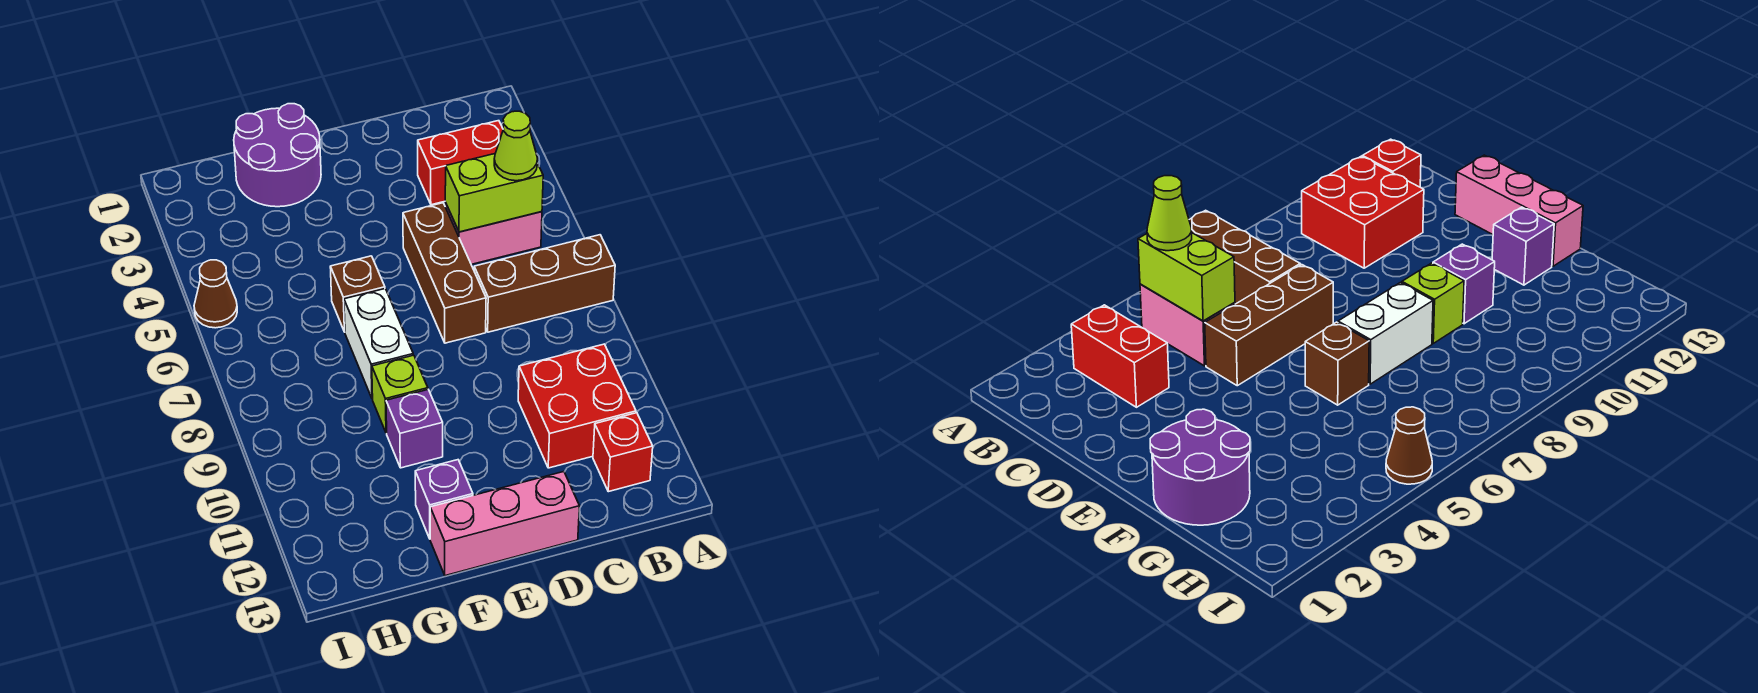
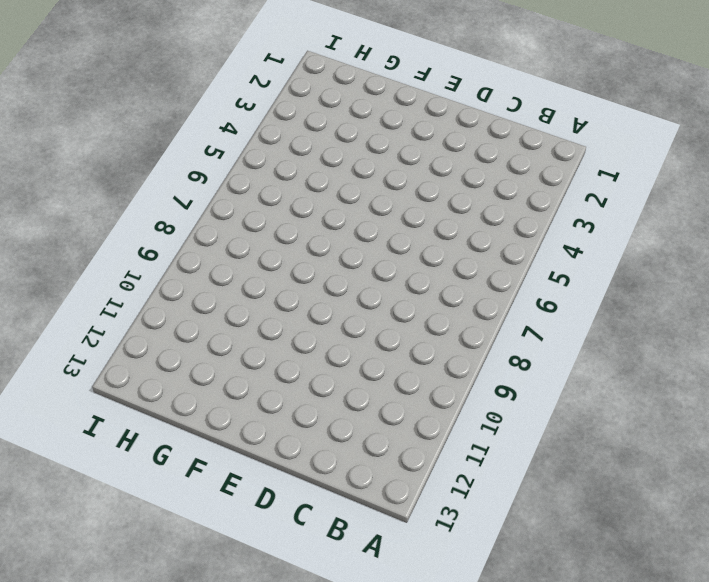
none -> brown 1x3 brick [474,235,615,332]
none -> red 1x2 brick [418,121,503,205]
none -> pink 1x2 brick [445,203,542,264]

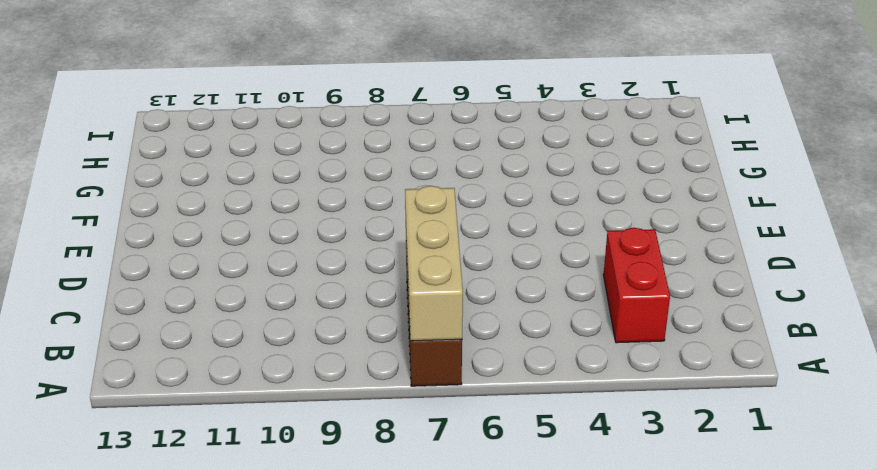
tan 1x3 brick [405,186,463,341] -> none
none -> pink 1x2 brick [445,203,542,264]
none -> red 2x2 brick [518,344,636,468]
none -> red 1x1 brick [593,413,653,492]

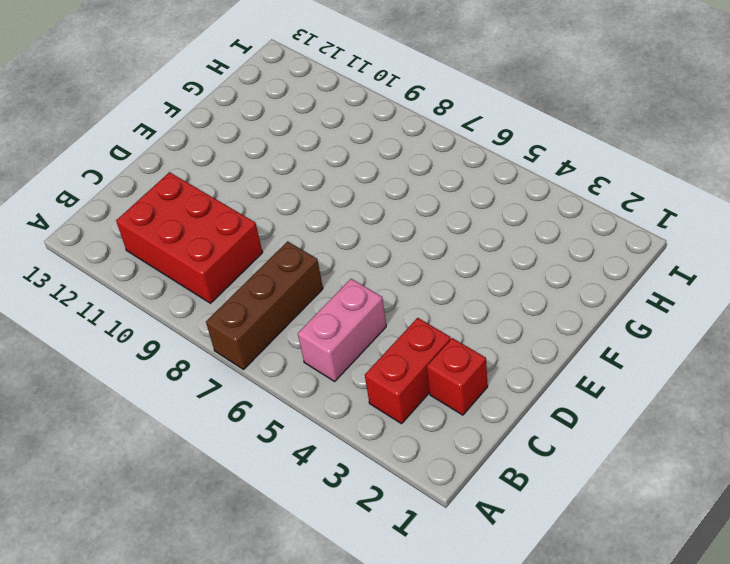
red 2x3 brick [116,172,263,303] -> red 2x2 brick [518,344,636,468]
red 1x1 brick [427,338,488,415] -> red 1x1 brick moved to [593,413,653,492]
none -> brown 1x3 brick [403,203,486,343]
none -> pink 1x3 brick [430,472,579,576]
none -> purple 2x2 round brick [234,104,321,207]

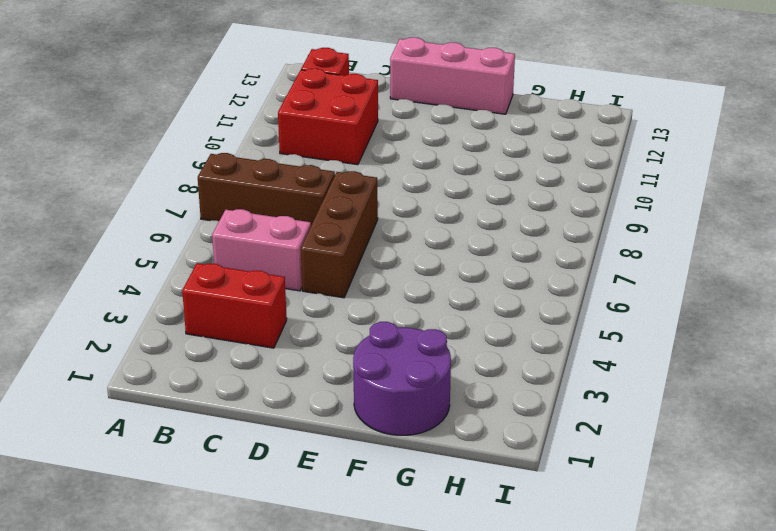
none -> brown 1x1 brick [330,256,385,332]
none -> white 1x2 brick [344,289,413,399]
none -> lime 1x1 brick [372,355,428,433]

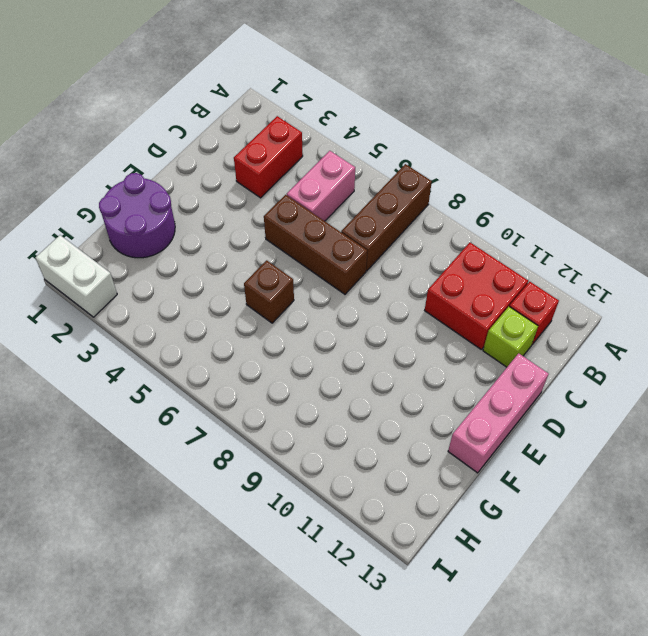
lime 1x1 brick [483,307,538,367] -> lime 1x1 brick moved to [372,355,428,433]
white 1x2 brick [35,235,117,317] -> white 1x2 brick moved to [344,289,413,399]
none -> purple 1x1 brick [386,390,443,468]
none -> purple 1x1 brick [415,460,473,538]
none -> brown 1x1 cone [194,260,237,328]

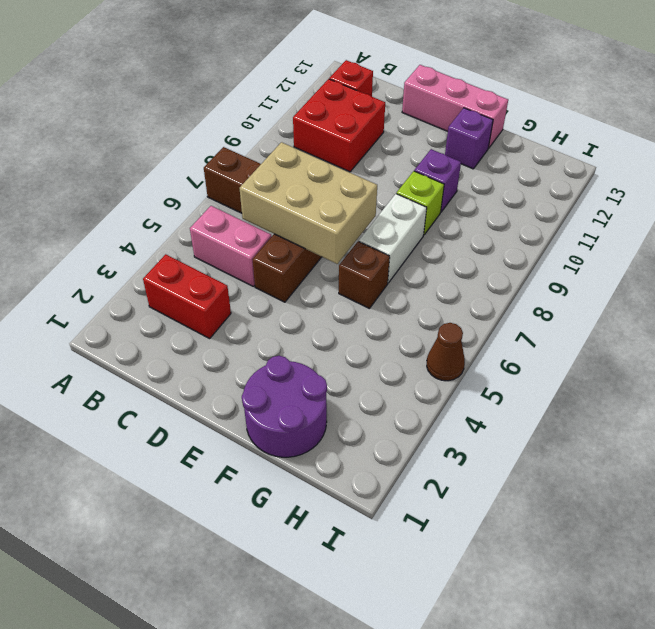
tan 2x3 brick [240,142,377,264] -> none
none -> lime 1x2 brick [445,154,543,232]
none -> lime 1x1 cone [494,111,538,181]

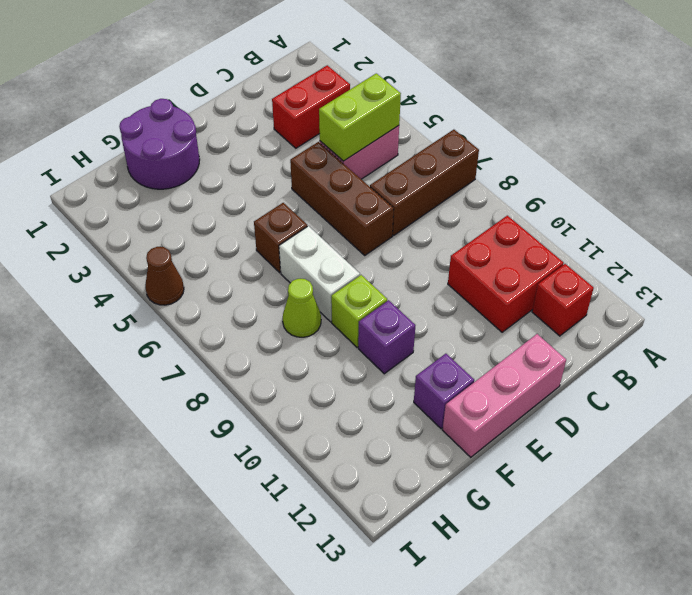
lime 1x1 cone [283,279,321,337] -> lime 1x1 cone moved to [494,111,538,181]

